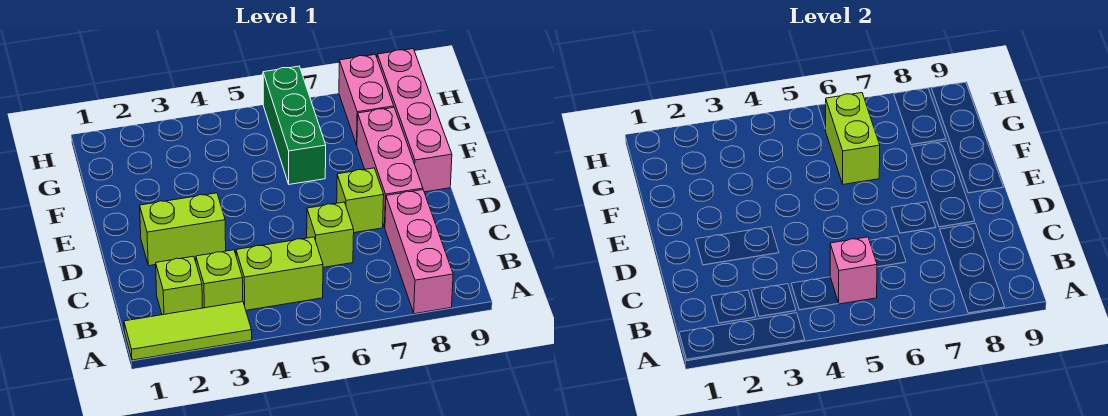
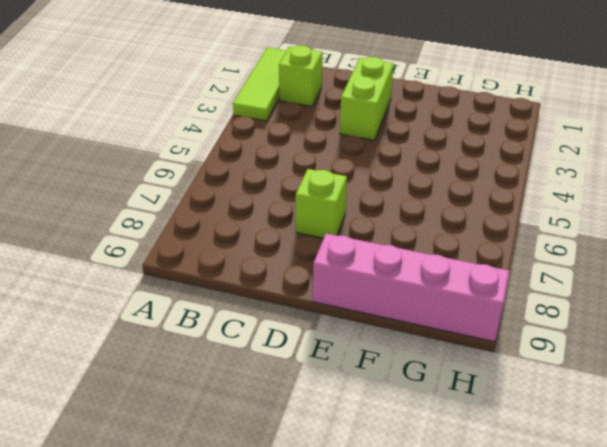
none -> pink 1x3 brick [385,190,453,314]
none -> lime 1x1 brick [196,250,243,308]
none -> lime 1x2 brick [236,237,323,310]

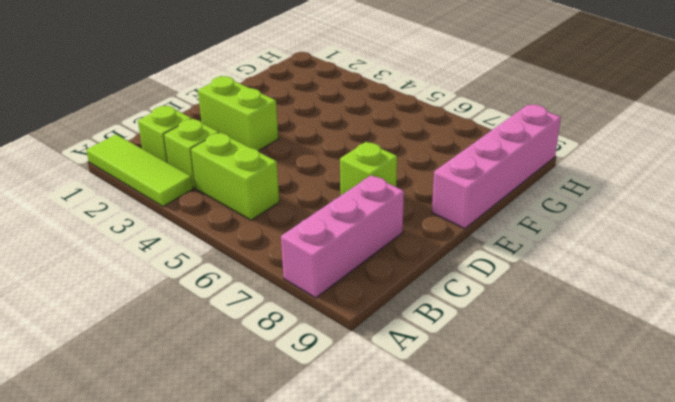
none -> lime 1x1 brick [307,202,354,267]
none -> pink 1x3 brick [357,107,423,227]
none -> green 1x3 brick [263,66,326,184]

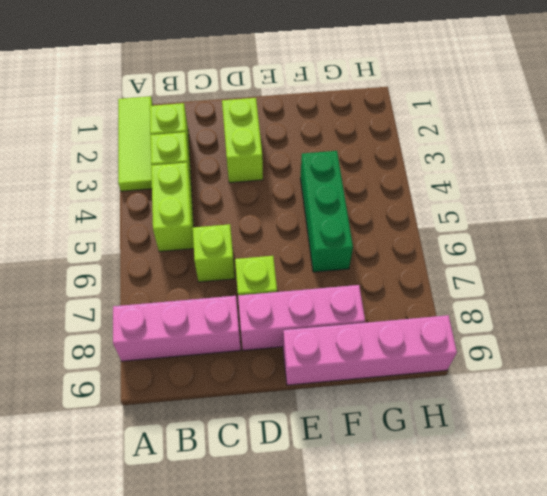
green 1x3 brick [300,151,353,272] -> green 1x3 brick turned to [263,66,326,184]
none -> pink 1x2 brick [339,55,394,145]
none -> pink 1x1 brick [830,237,877,304]
none -> lime 1x2 brick [825,93,880,184]

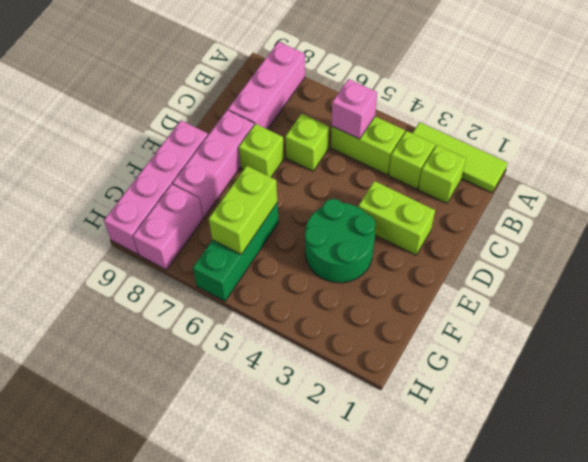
green 2x2 round brick [305,199,375,283] -> none

